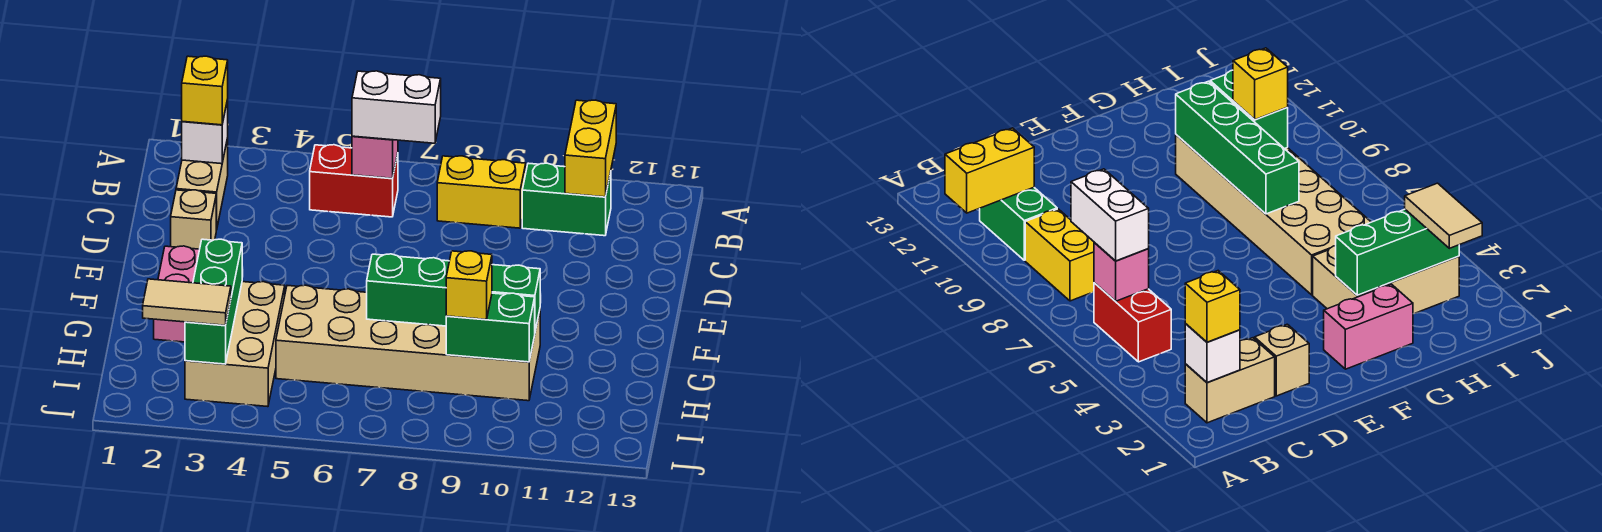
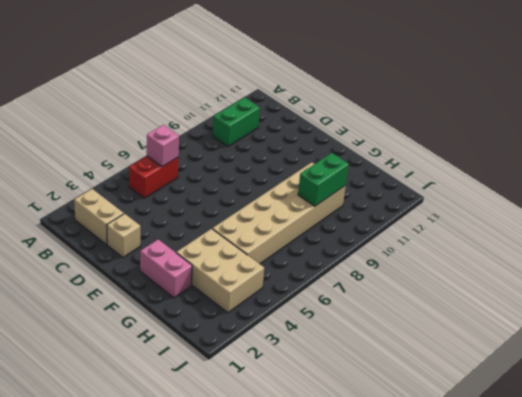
none -> yellow 1x2 brick [437,156,526,228]
none -> yellow 1x2 brick [565,100,616,197]
none -> white 1x1 brick [182,100,228,164]

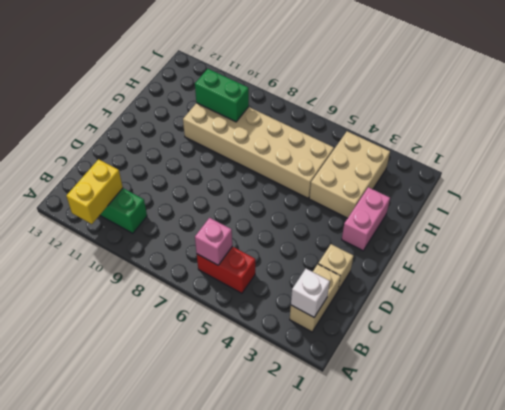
none -> yellow 1x2 brick [437,156,526,228]
none -> green 1x3 brick [185,239,242,364]
none -> green 1x4 brick [367,254,540,331]

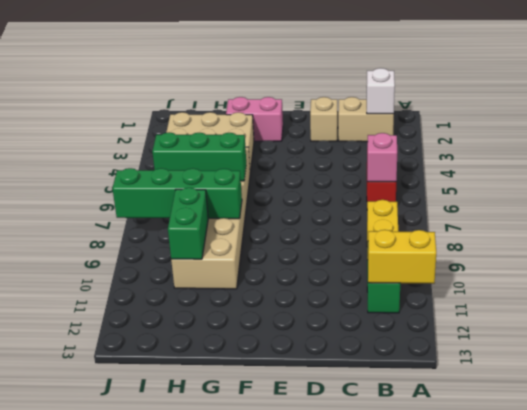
green 1x3 brick [152,132,246,181] -> green 1x3 brick moved to [185,239,242,364]
green 1x4 brick [112,168,242,219] -> green 1x4 brick turned to [367,254,540,331]
none -> yellow 1x1 brick [182,56,228,125]
none -> white 1x2 brick [352,71,441,143]
none -> yellow 1x1 brick [446,251,492,319]

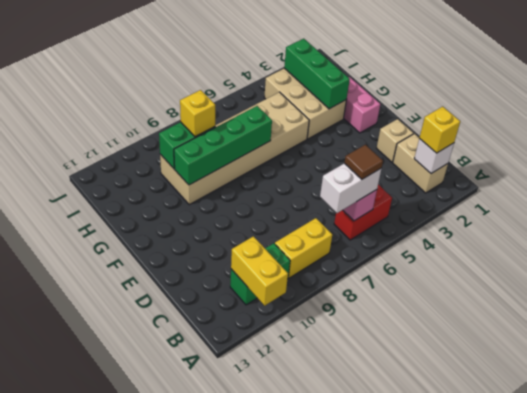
brown 1x1 tile [344,145,383,179] -> none
none -> tan 1x2 tile [143,279,231,325]

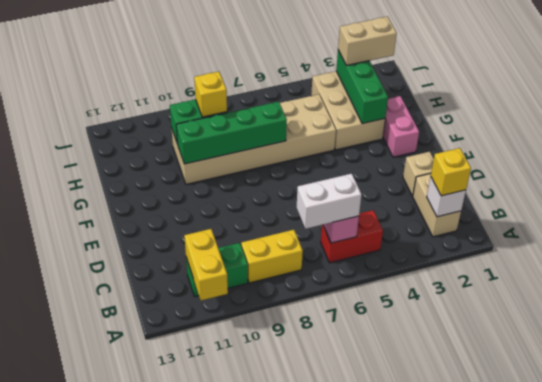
tan 1x2 brick [338,17,397,66] -> tan 1x2 tile [143,279,231,325]

